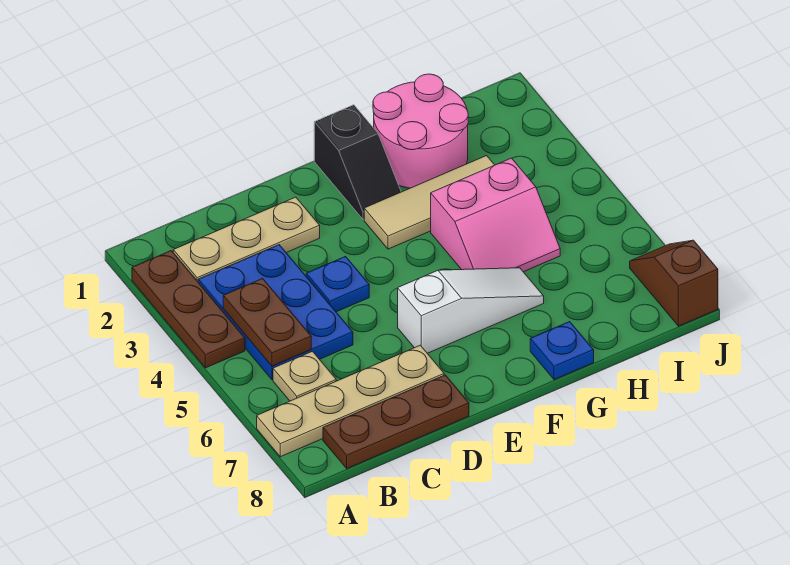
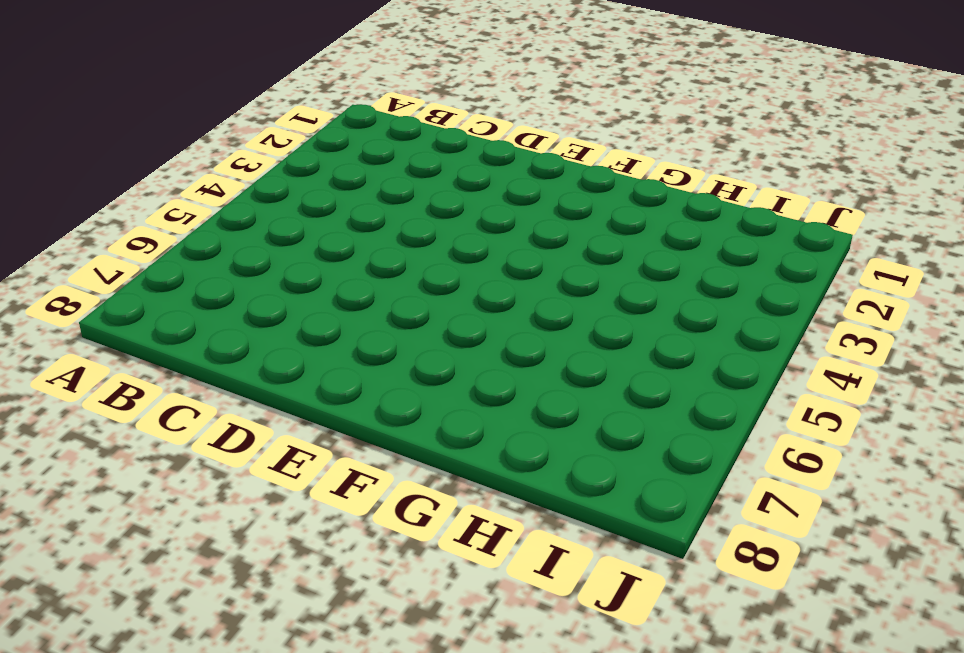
none -> brown 1x3 plate [132,251,245,368]
none -> tan 1x4 plate [257,345,444,457]
none -> tan 1x3 plate [173,197,320,281]

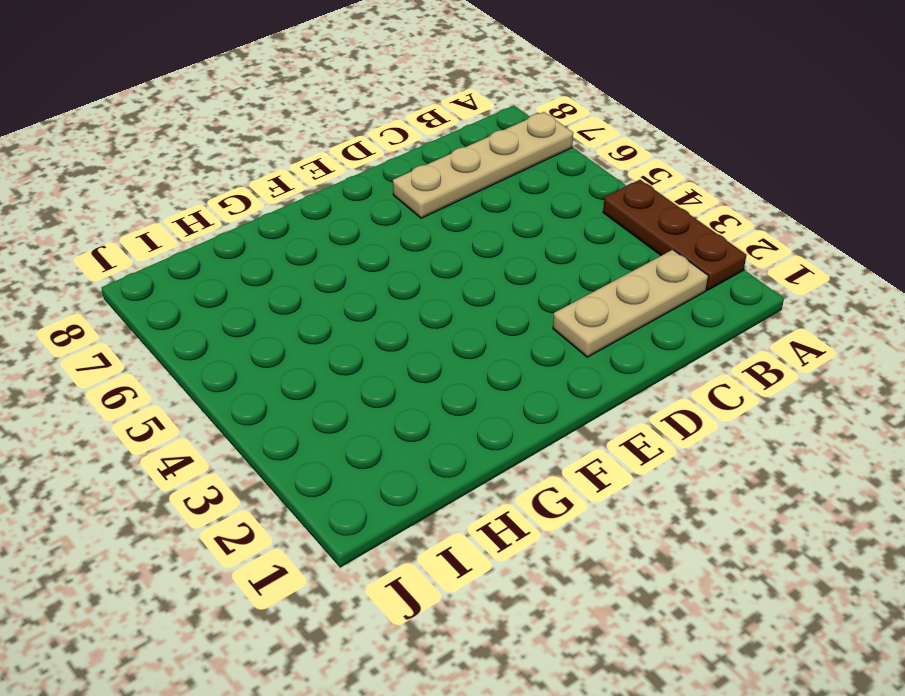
none -> blue 2x3 plate [198,245,353,380]
none -> tan 1x1 plate [273,351,336,401]
none -> brown 1x3 plate [323,375,469,468]

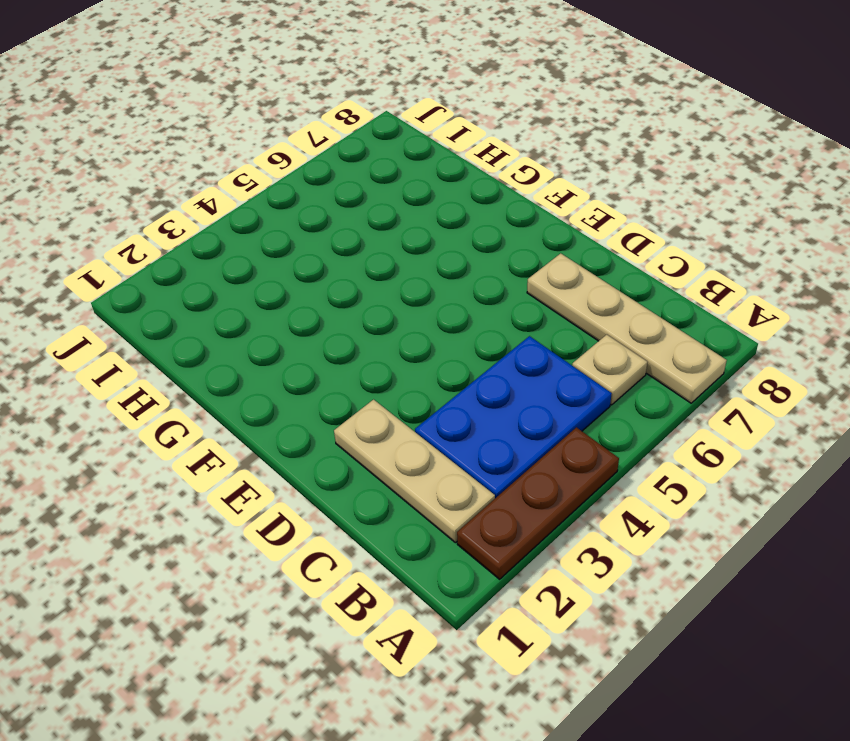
none -> brown 1x3 plate [323,375,469,468]
none -> blue 1x1 plate [306,256,369,312]
none -> white 1x3 slope [398,268,544,353]

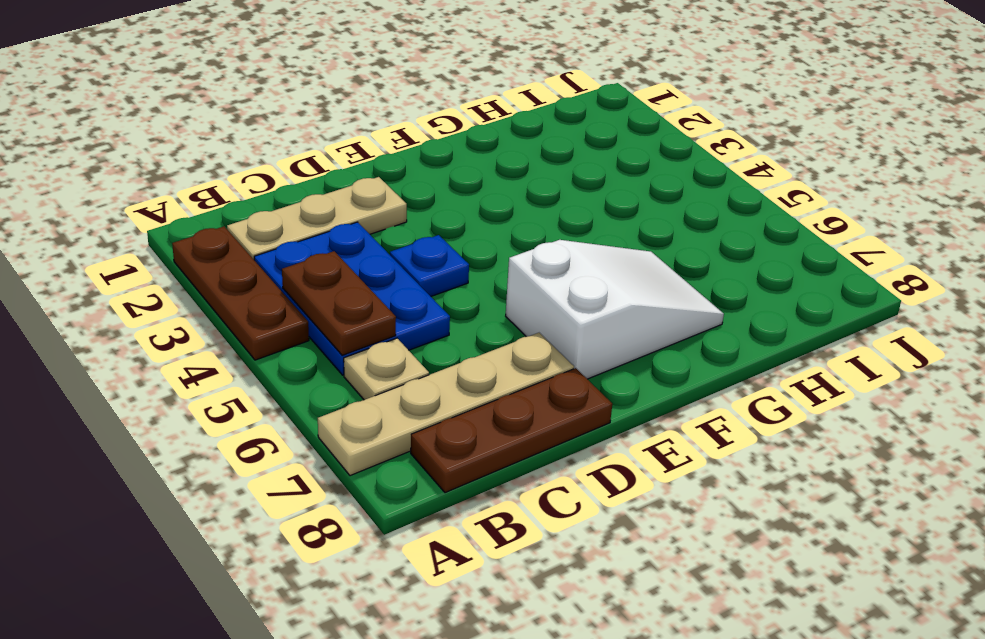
white 2x3 slope [506,240,724,379] -> white 1x3 slope [398,268,544,353]
none -> black 1x2 slope [314,105,401,220]
none -> tan 1x3 tile [364,156,494,249]
none -> pink 2x2 round brick [373,74,468,188]

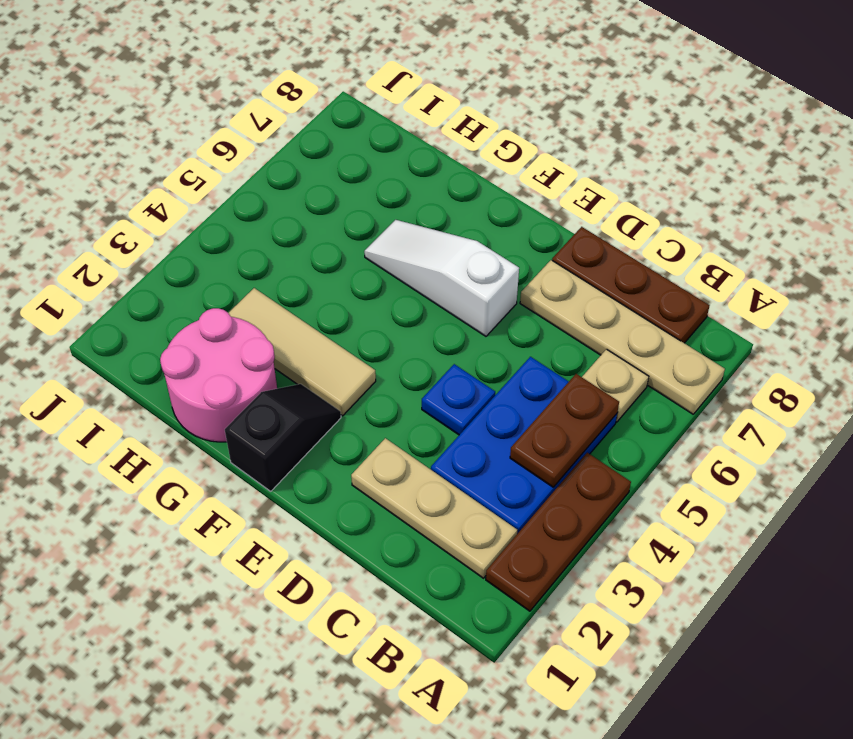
none -> pink 2x2 slope [431,158,560,272]
none -> blue 1x1 plate [530,322,594,380]
none -> brown 1x2 slope [630,240,718,326]

